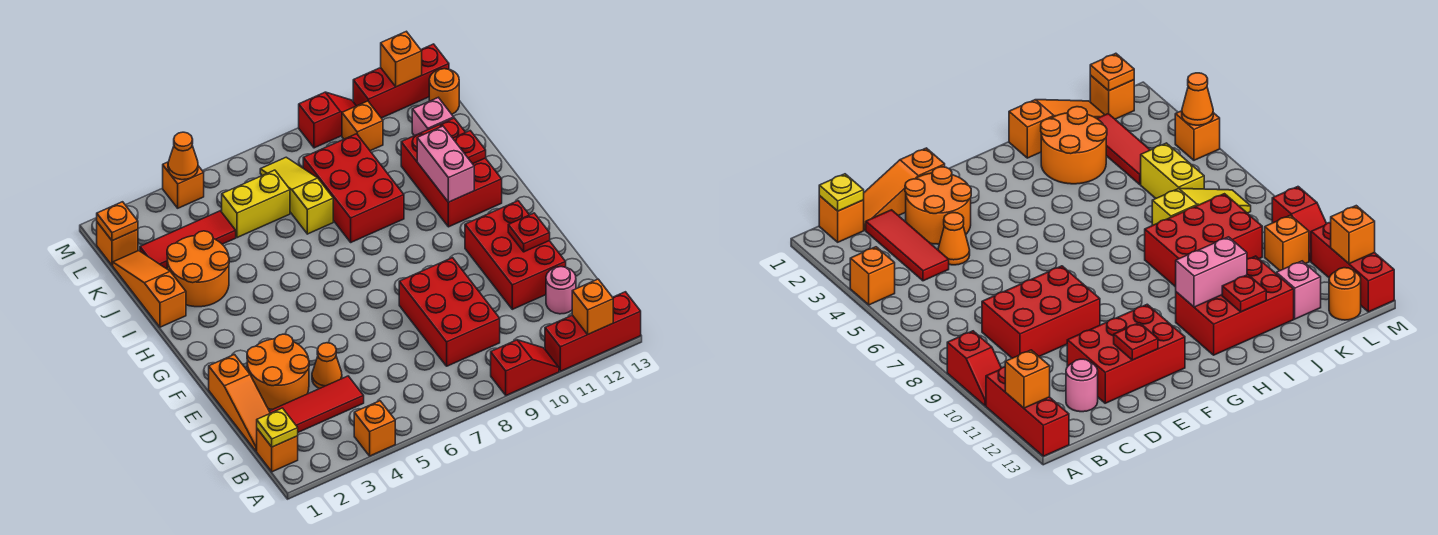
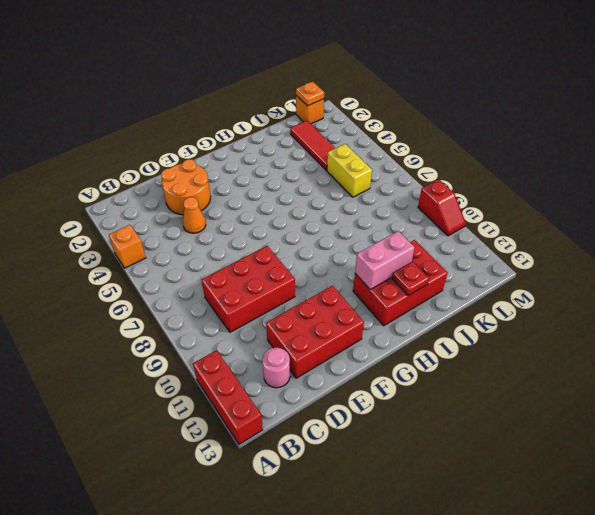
none -> red 1x2 slope [491,340,559,395]
none -> orange 1x1 brick [257,429,298,472]
none -> orange 1x3 slope [209,355,270,451]
none -> red 1x3 tile [269,376,364,432]

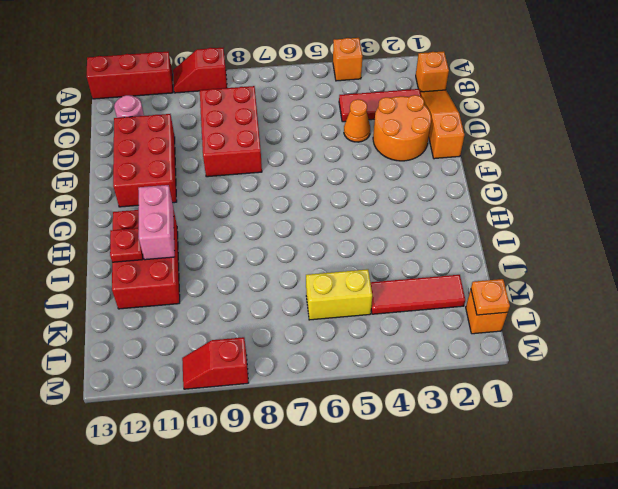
none -> orange 1x3 slope [113,251,186,327]
none -> orange 2x2 round brick [167,231,229,307]
none -> red 2x3 brick [303,134,404,242]
none -> yellow 1x3 slope [260,157,333,234]

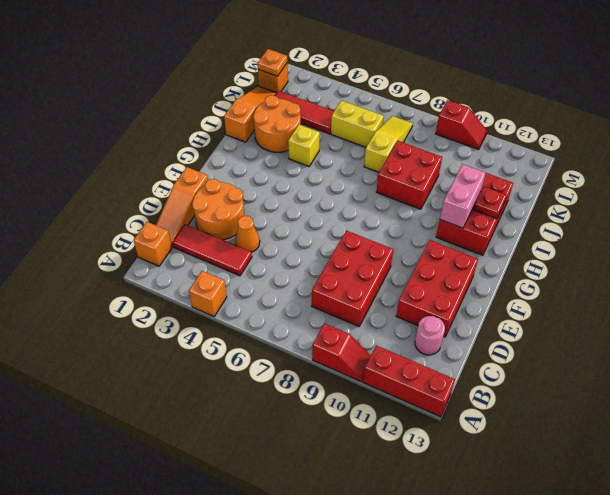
yellow 1x1 brick [288,125,320,166] -> none
red 2x2 brick [376,141,442,209] -> red 2x3 brick [303,134,404,242]
none -> pink 1x1 brick [412,98,454,136]
none -> orange 1x1 brick [342,101,383,151]
none -> orange 1x1 round brick [429,69,459,114]
none -> orange 1x1 brick [163,162,204,208]

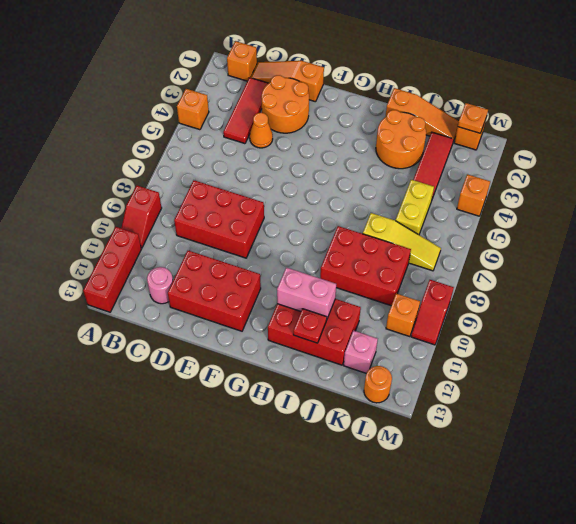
none -> red 1x3 brick [353,44,449,118]
none -> orange 1x1 brick [572,279,613,335]
none -> yellow 1x1 plate [257,408,298,447]
none -> red 1x1 plate [508,213,550,252]

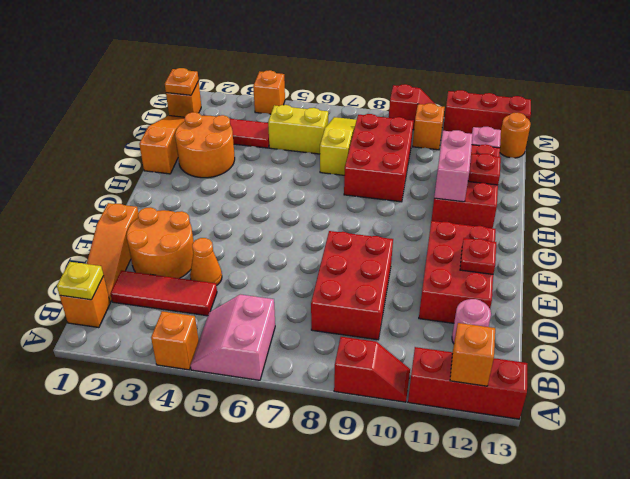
pink 2x2 slope [191,294,275,380] -> none
none -> orange 1x1 cone [168,132,198,180]
none -> orange 1x1 brick [381,31,422,87]

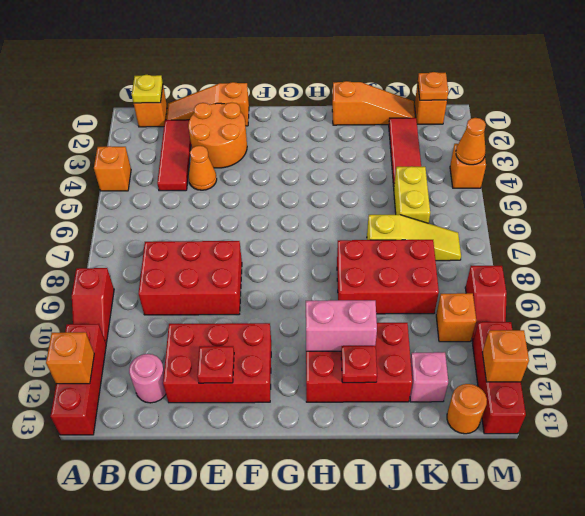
none -> orange 2x2 round brick [167,231,229,307]

